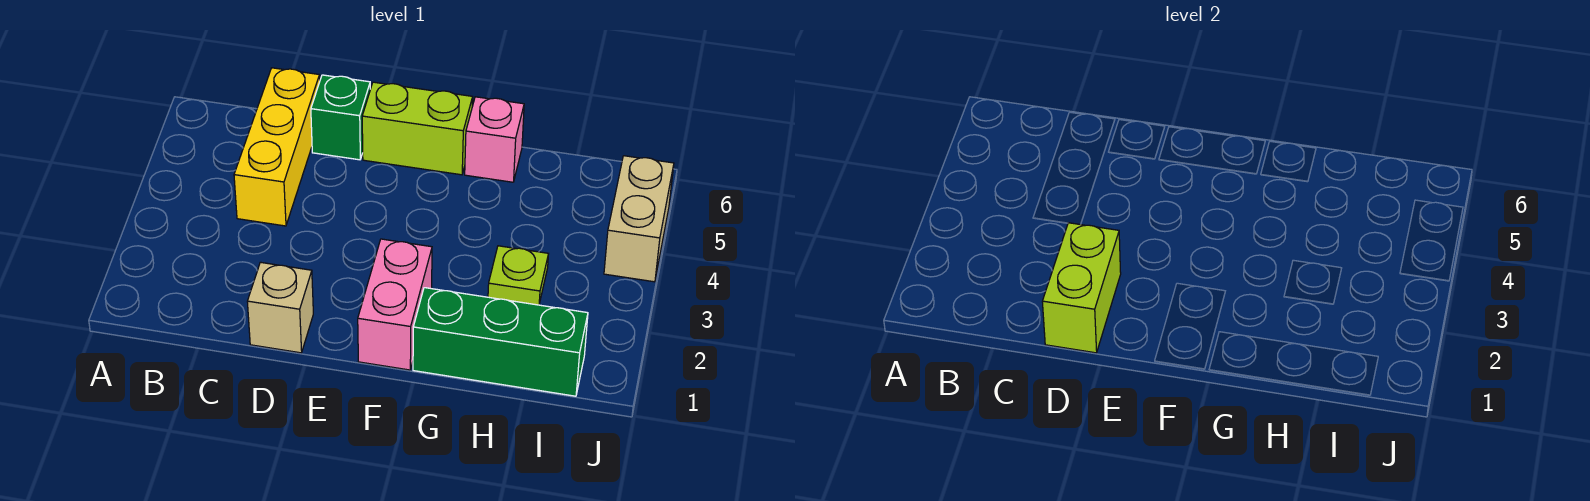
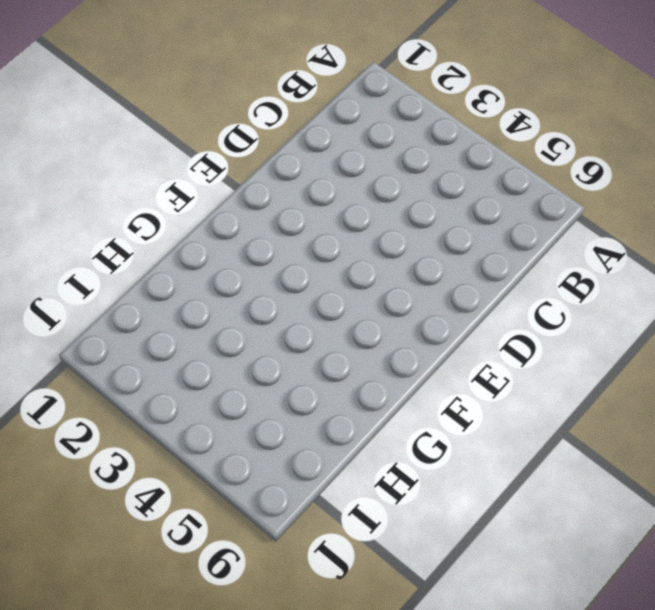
none -> yellow 1x3 brick [234,68,320,226]
none -> tan 1x1 brick [247,262,313,353]

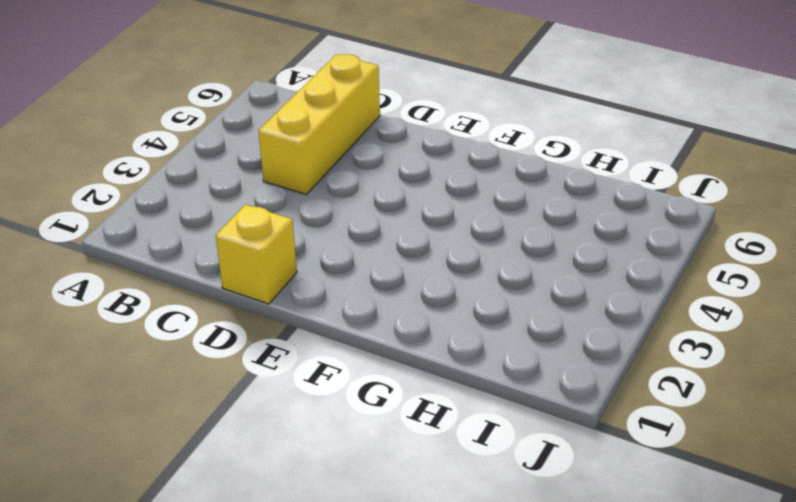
yellow 1x1 brick [216,205,297,304] -> tan 1x1 brick [247,262,313,353]
none -> green 1x1 brick [311,75,370,160]
none -> lime 1x2 brick [362,82,473,175]

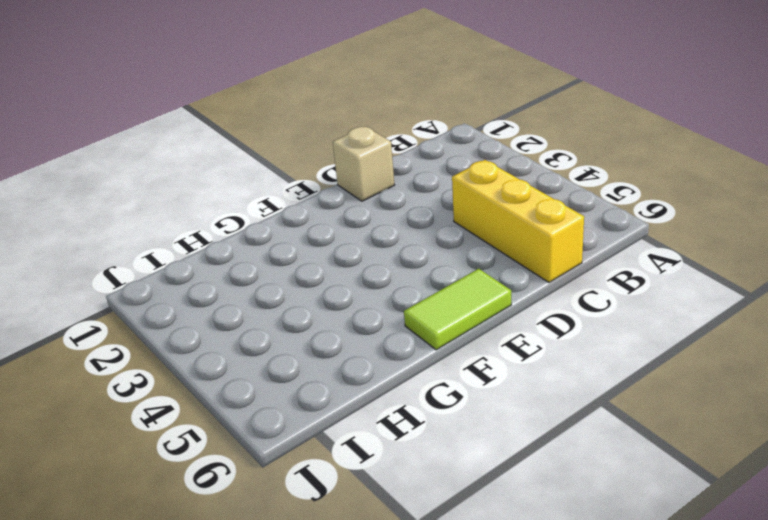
lime 1x2 tile [404,269,511,350] -> lime 1x2 brick [362,82,473,175]
none -> green 1x1 brick [311,75,370,160]
none -> pink 1x2 brick [358,239,432,370]

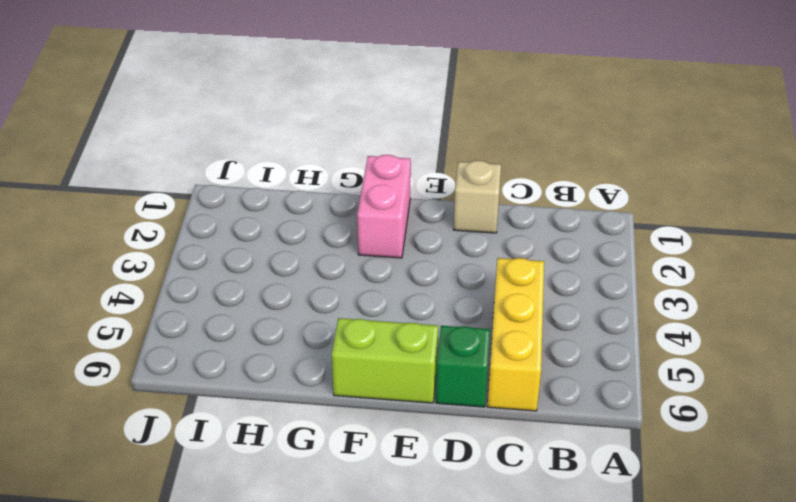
none -> green 1x3 brick [413,288,588,396]
none -> pink 1x1 brick [465,97,524,182]

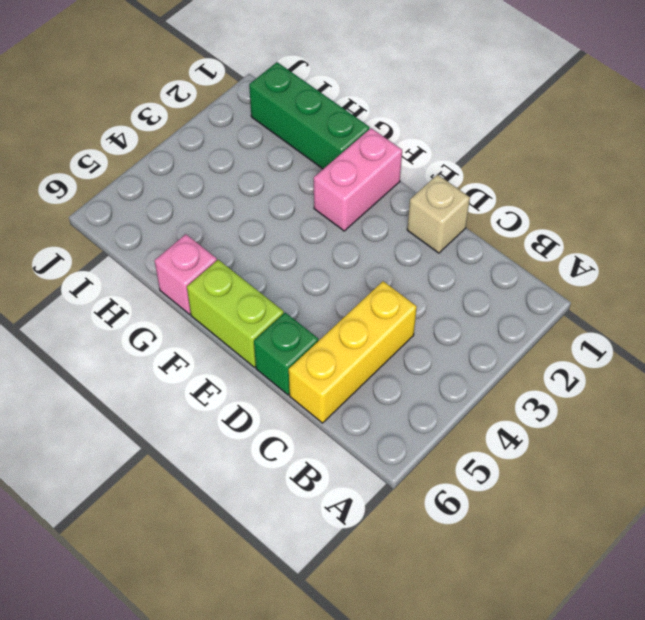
none -> lime 1x1 plate [488,246,548,305]
none -> tan 1x2 brick [604,156,674,282]

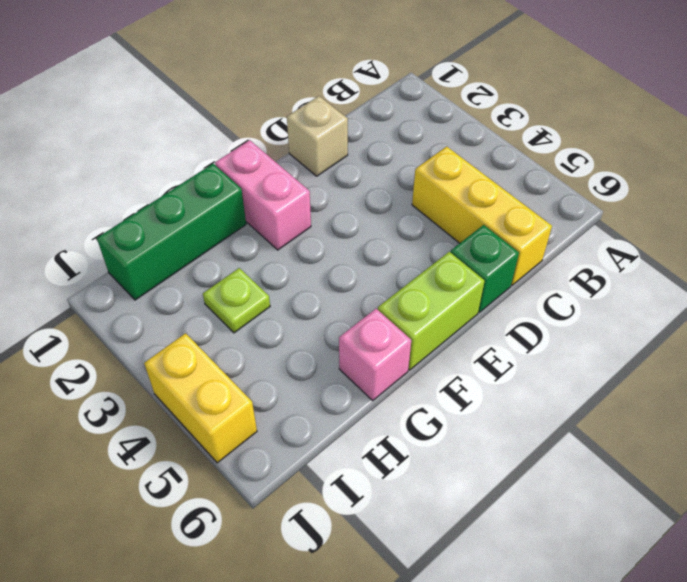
yellow 1x2 brick [144,333,257,463] -> tan 1x2 brick [604,156,674,282]
none -> lime 1x2 brick [1042,223,1121,353]

